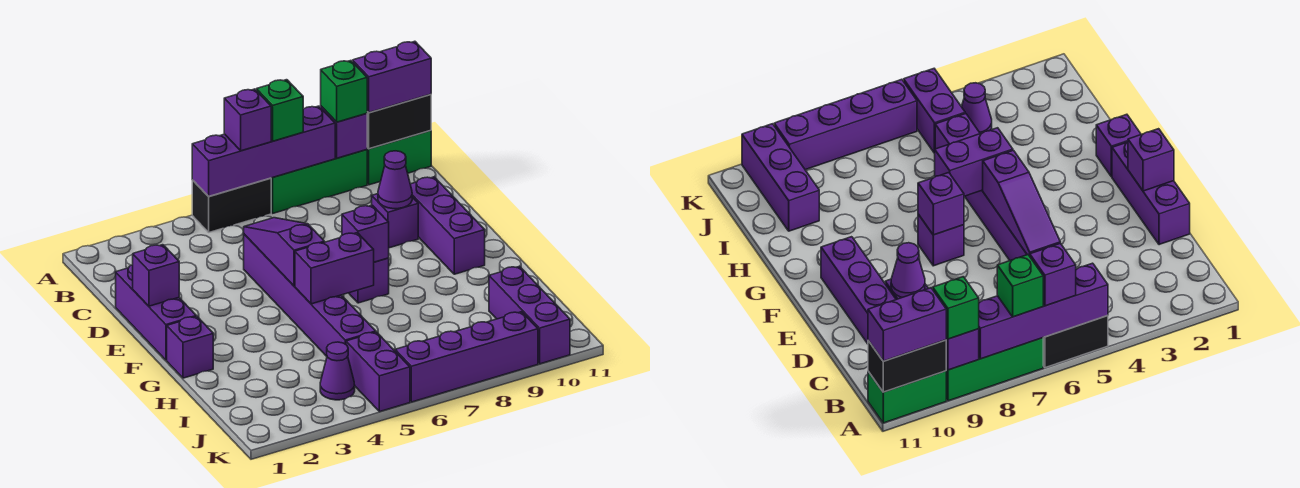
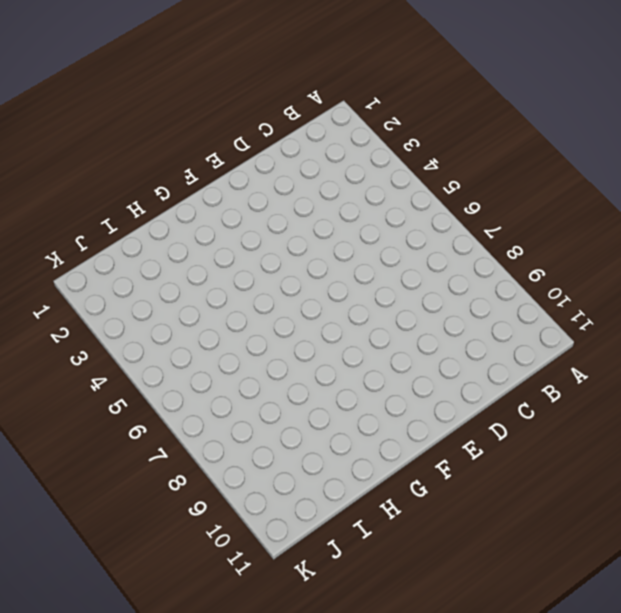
none -> black 1x2 brick [192,178,271,232]
none -> green 1x3 brick [271,150,367,213]
none -> green 1x2 brick [367,131,431,185]

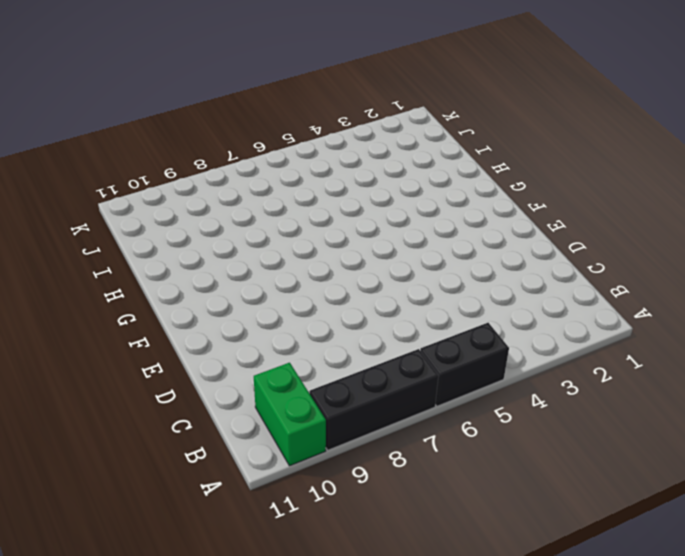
black 1x3 brick [310,349,439,450] -> green 1x3 brick [271,150,367,213]
green 1x2 brick [254,363,326,466] -> green 1x2 brick turned to [367,131,431,185]
none -> purple 1x3 brick [116,265,196,360]
none -> purple 1x6 brick [244,234,376,356]
none -> purple 1x1 brick [372,194,418,248]

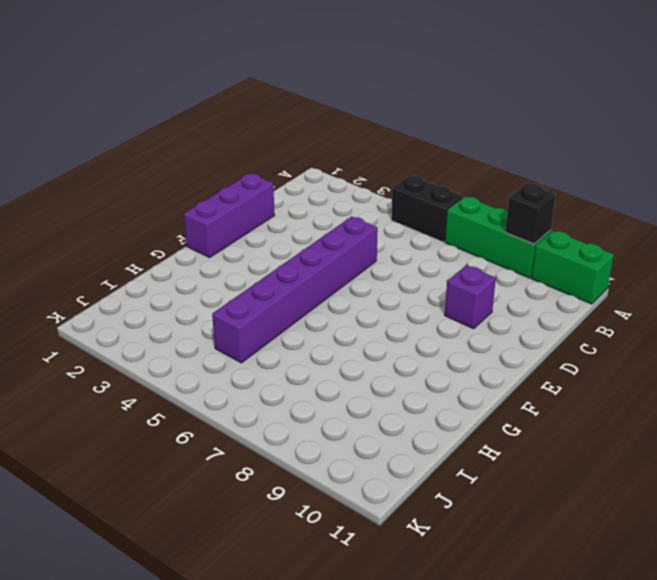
black 1x1 brick [505,184,556,244] -> purple 1x1 brick [321,106,367,158]
none -> purple 1x3 brick [410,177,485,274]
none -> purple 1x1 brick [349,258,389,303]
none -> purple 1x1 brick [167,317,213,378]

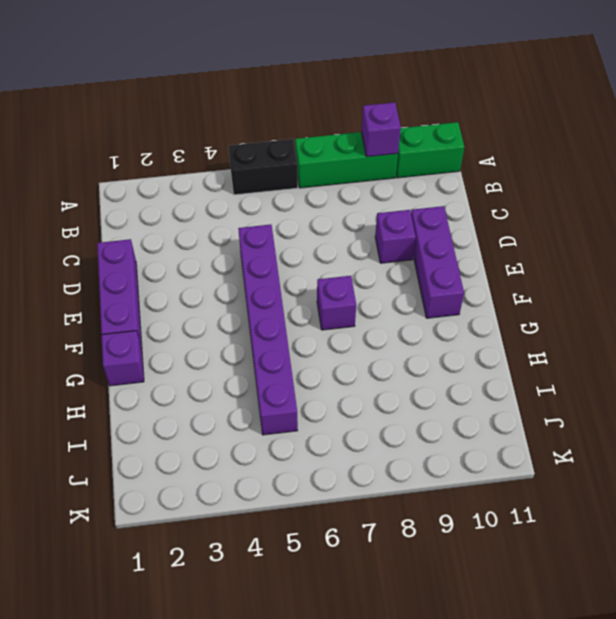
none -> purple 1x3 brick [489,266,570,364]
none -> purple 1x1 cone [320,342,355,400]
none -> purple 1x2 brick [346,332,410,412]

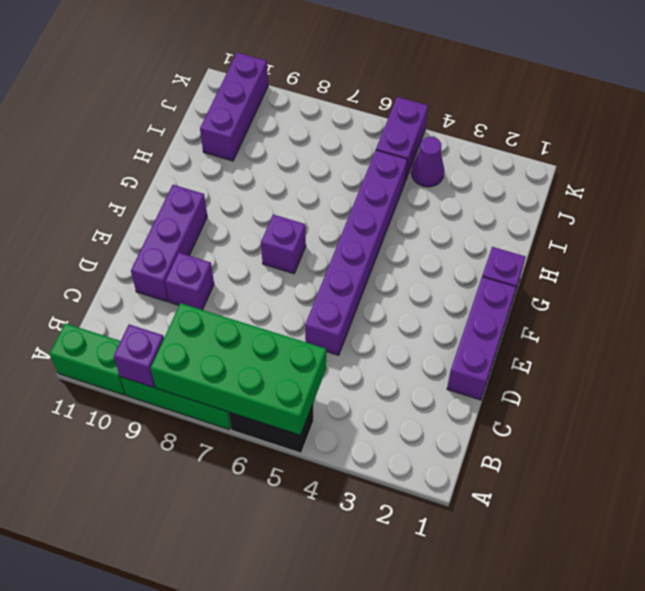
green 2x4 brick [151,303,326,435] -> purple 1x4 brick [192,106,335,196]
none -> purple 1x4 brick [395,312,538,402]
none -> black 1x2 brick [367,94,431,149]
none -> purple 1x3 slope [244,218,325,286]

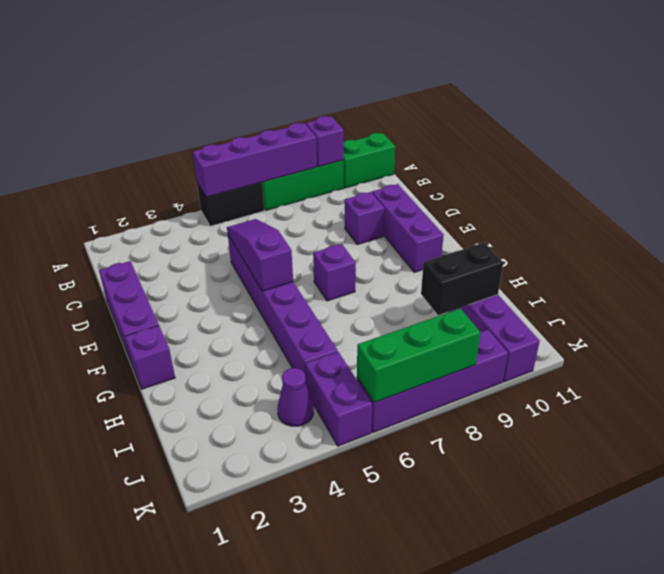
black 1x2 brick [421,243,503,315] -> black 1x2 brick moved to [367,94,431,149]
green 1x3 brick [357,309,481,403] -> none
none -> purple 1x1 cone [378,151,412,209]
none -> purple 1x1 brick [133,245,179,306]
none -> purple 1x1 brick [342,205,389,262]

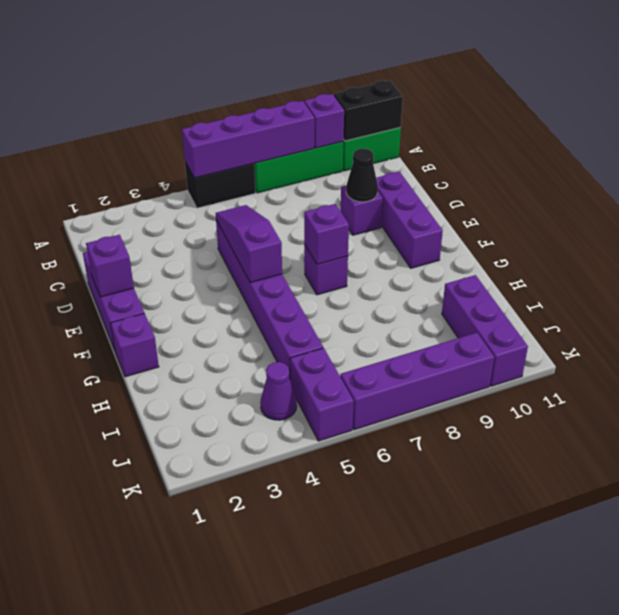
black 1x1 cone [346,148,378,202] -> purple 1x1 cone [378,151,412,209]
none -> purple 1x2 brick [295,233,374,304]
none -> purple 1x1 brick [224,89,271,151]
none -> green 1x1 brick [256,80,303,141]

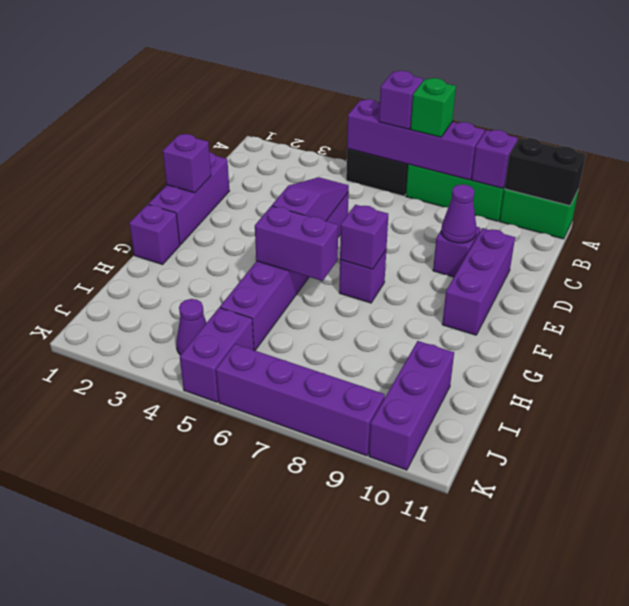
none -> green 1x1 brick [321,61,367,122]
none -> purple 1x2 brick [353,41,431,113]

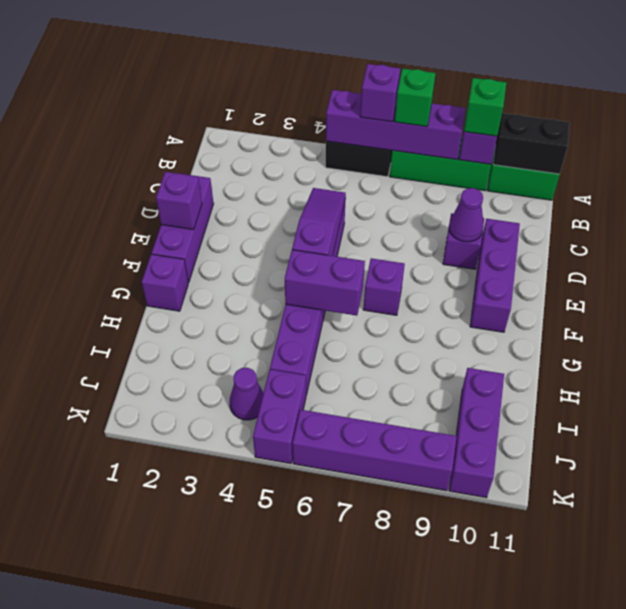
none -> purple 1x1 brick [342,205,389,262]
none -> purple 1x2 brick [353,41,431,113]

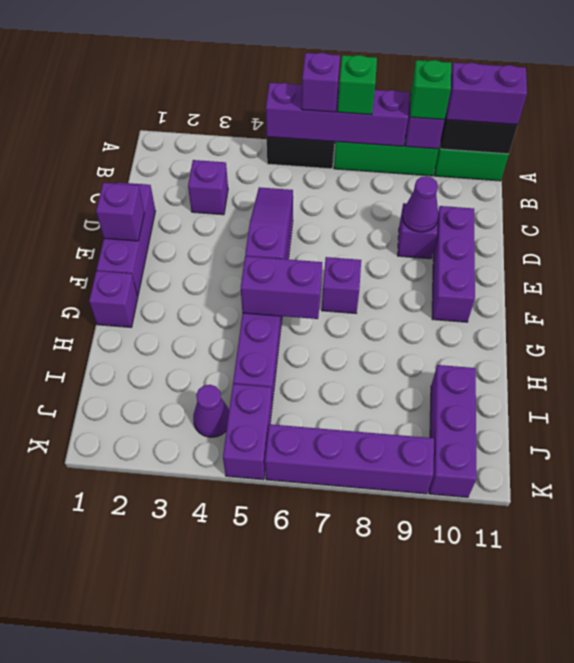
purple 1x1 brick [188,160,228,215] -> purple 1x1 brick moved to [342,205,389,262]

